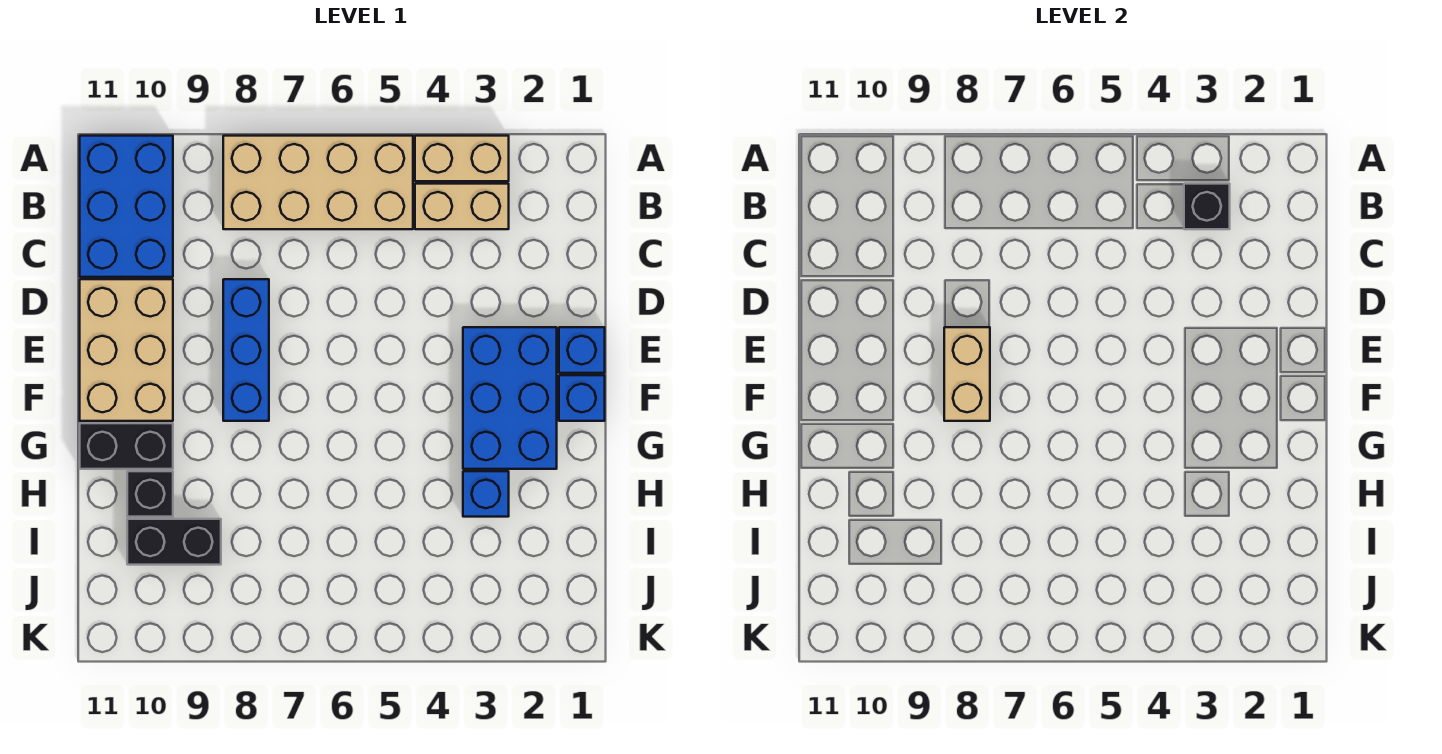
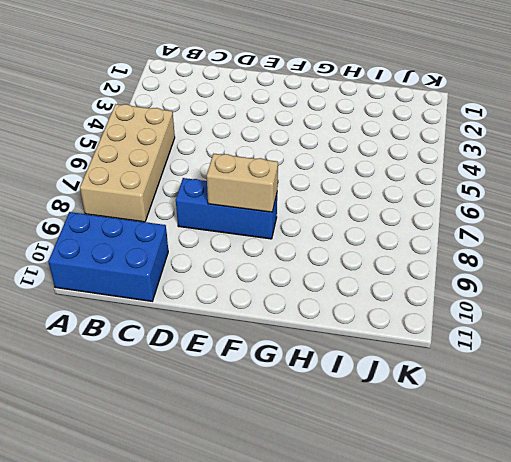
none -> tan 1x2 brick [415,136,509,181]
none -> tan 1x2 brick [415,184,509,229]
none -> tan 2x3 brick [80,279,173,421]

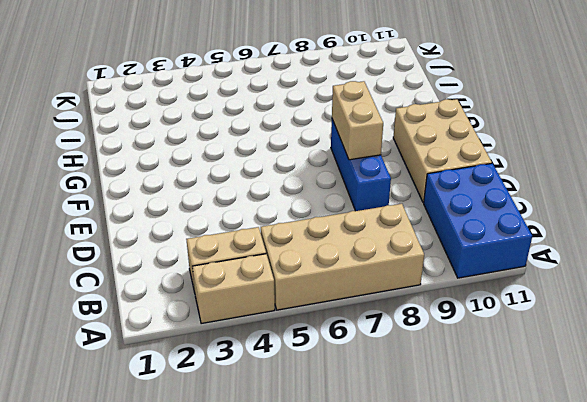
none -> blue 1x1 brick [559,327,605,373]
none -> blue 2x3 brick [463,327,557,469]
none -> blue 1x1 brick [559,375,605,421]

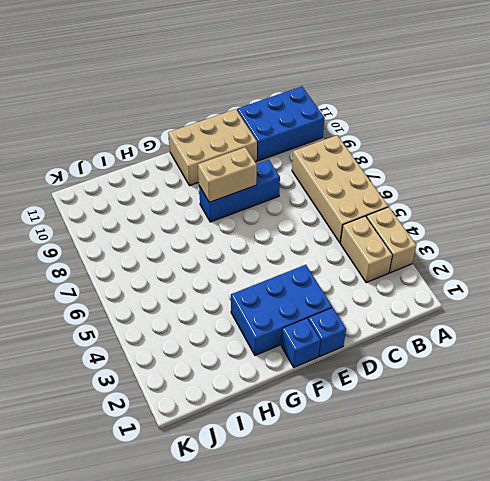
none -> black 1x2 brick [80,423,173,469]
none -> blue 1x1 brick [463,471,509,517]
none -> black 1x1 brick [127,471,173,517]

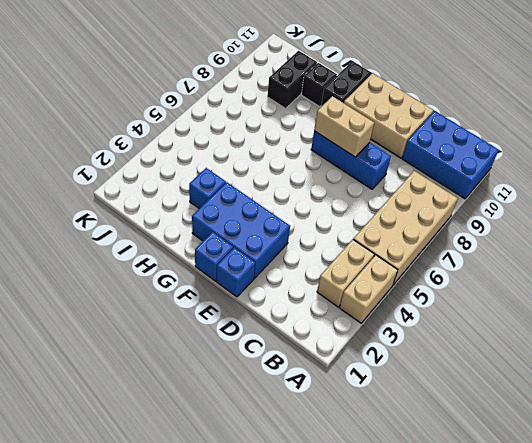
none -> black 1x1 brick [1184,184,1230,229]

